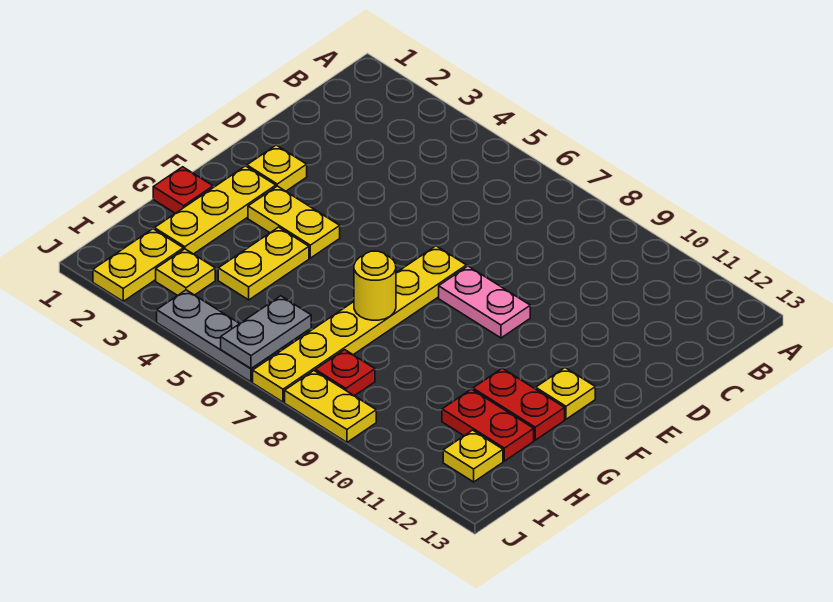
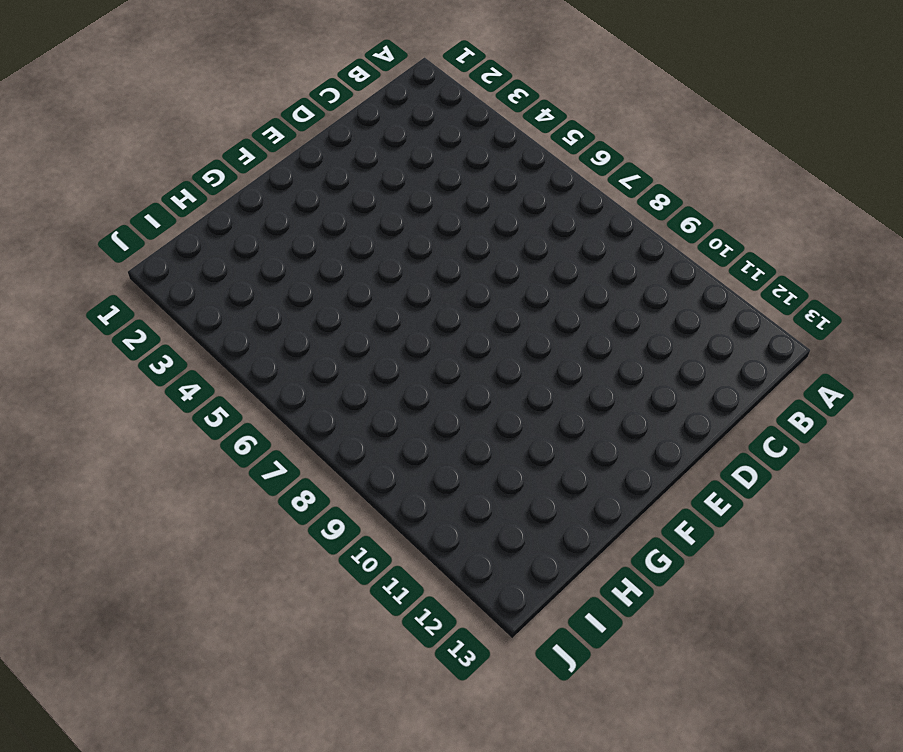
none -> yellow 1x1 plate [247,145,307,191]
none -> yellow 1x6 plate [253,246,466,402]
none -> pink 1x2 plate [439,266,530,338]

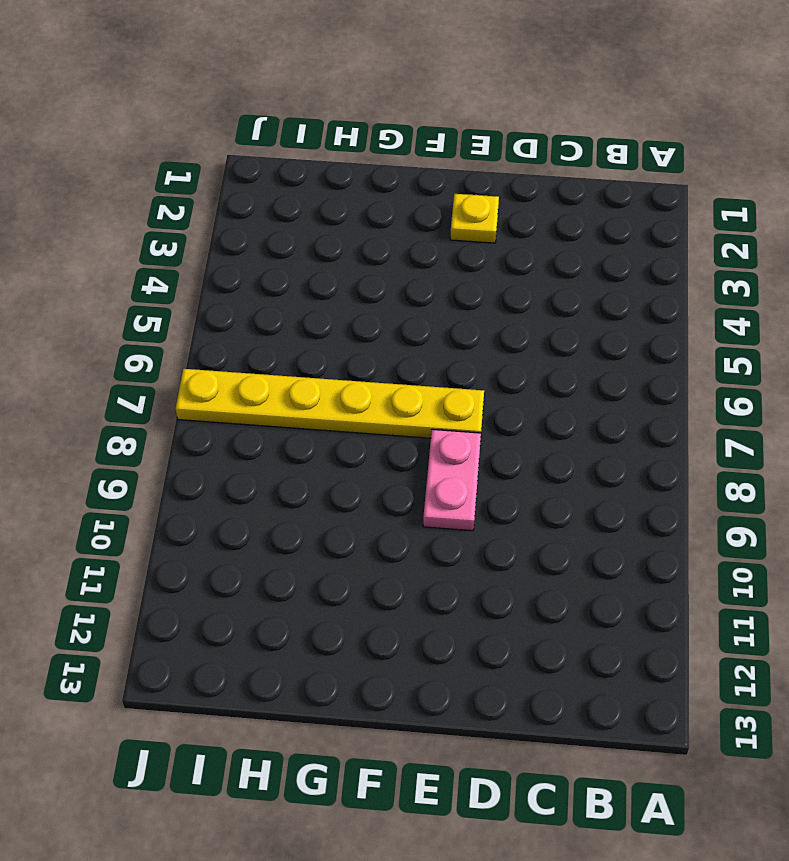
none -> yellow 1x3 plate [154,166,276,254]
none -> yellow 1x2 plate [248,186,340,258]
none -> yellow 1x1 plate [536,368,595,419]

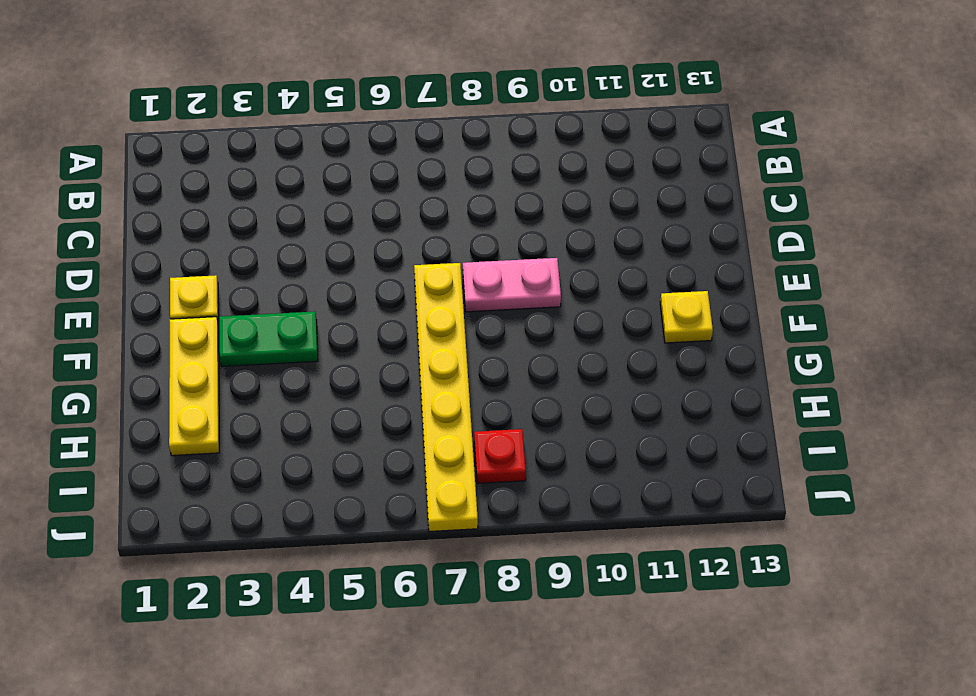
green 1x2 plate [219,312,318,366] -> yellow 1x2 plate [248,186,340,258]
none -> red 1x1 plate [153,167,213,213]
none -> yellow 1x2 plate [218,227,309,300]
none -> red 1x2 plate [473,368,565,440]

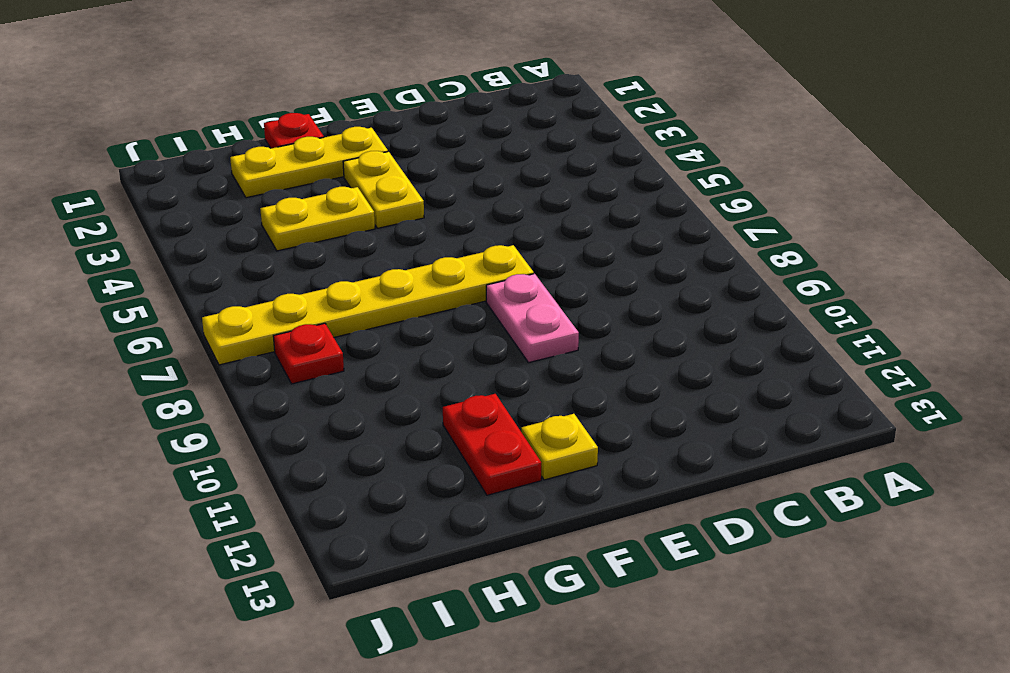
none -> yellow 1x1 plate [247,145,307,191]
none -> red 1x2 plate [442,389,534,461]
none -> yellow 1x2 plate [93,229,183,301]

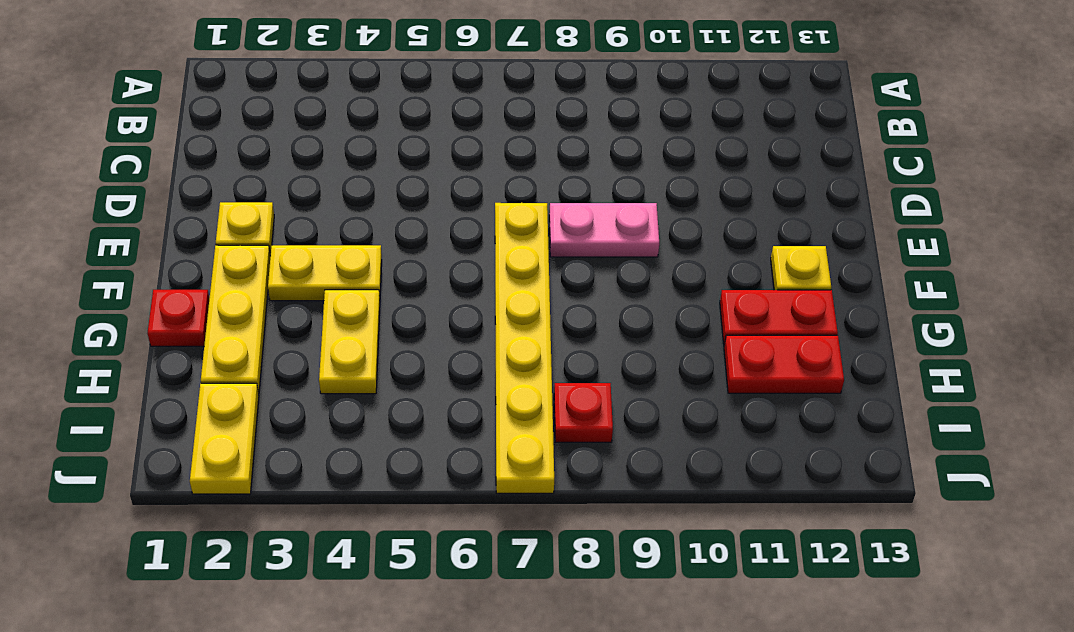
none -> yellow 1x1 plate [156,249,215,295]
none -> yellow 1x1 plate [443,430,503,482]
none -> grey 1x3 plate [157,290,280,382]

